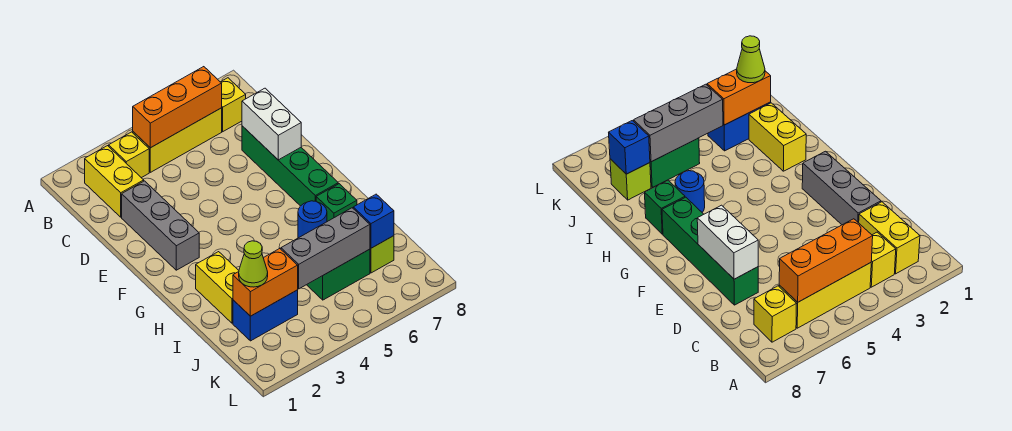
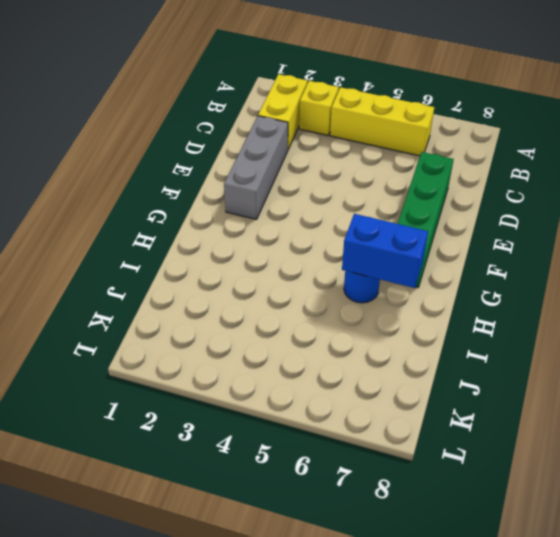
blue 1x2 brick [342,214,428,288] -> blue 1x2 brick moved to [233,290,298,341]
none -> yellow 1x1 brick [221,78,246,132]
none -> yellow 1x2 brick [196,252,239,323]
none -> green 1x1 brick [316,184,357,222]

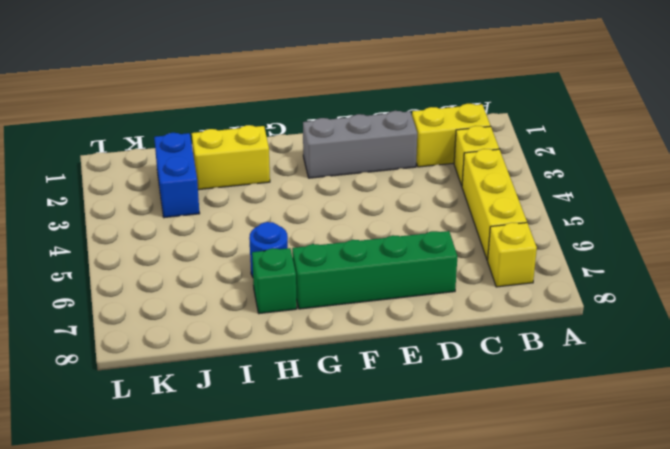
none -> green 1x2 brick [307,249,370,300]
none -> lime 1x1 brick [370,236,394,273]
none -> orange 1x3 brick [133,67,222,148]

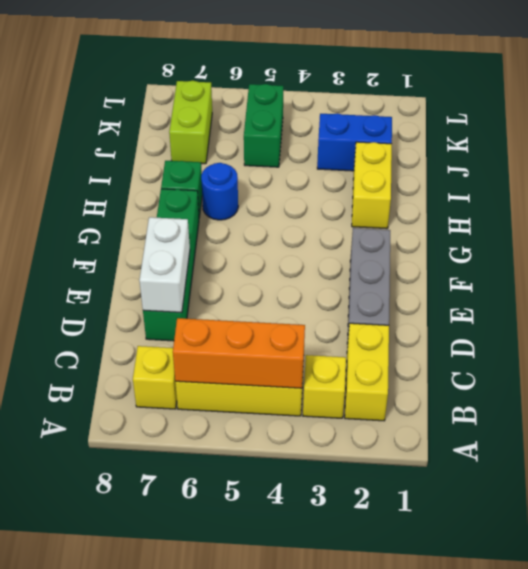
green 1x2 brick [244,84,283,167] -> green 1x2 brick turned to [307,249,370,300]
lime 1x2 brick [169,81,212,164] -> lime 1x1 brick [370,236,394,273]
none -> orange 1x2 brick [233,248,298,316]
none -> grey 1x3 brick [281,208,370,289]
none -> blue 1x1 brick [353,194,394,248]

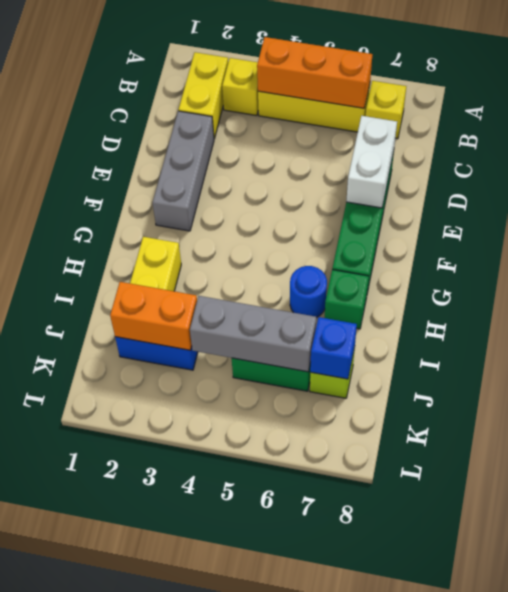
none -> lime 1x1 cone [239,241,268,287]

